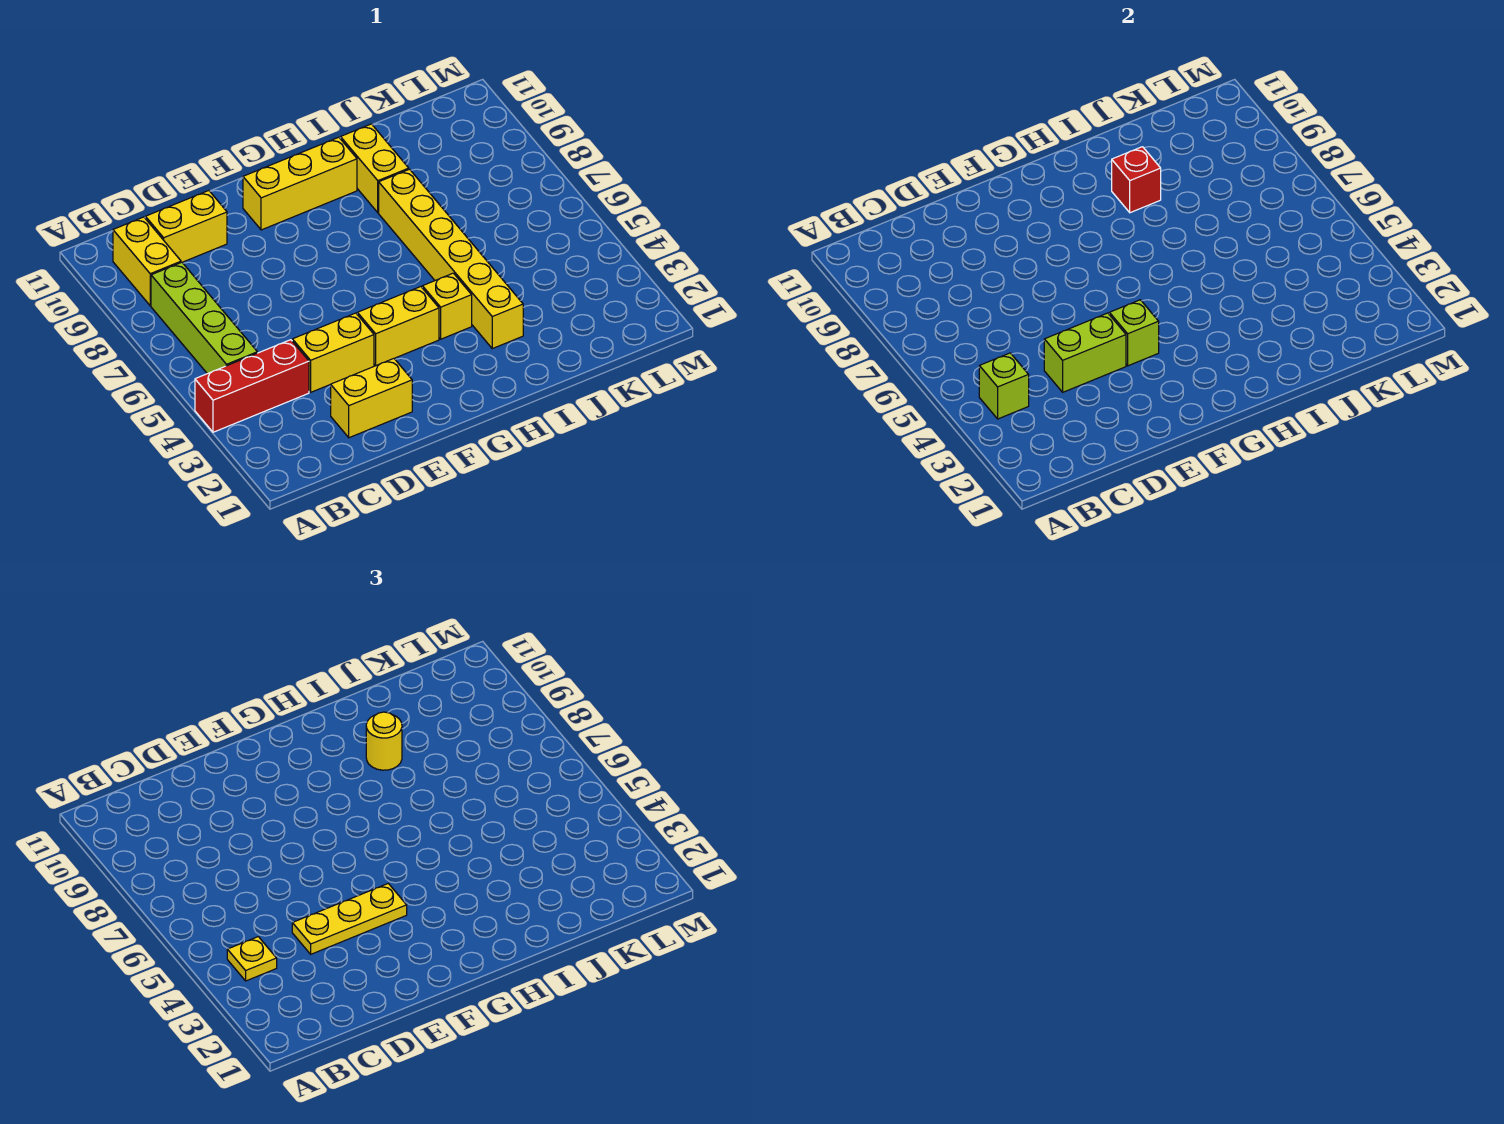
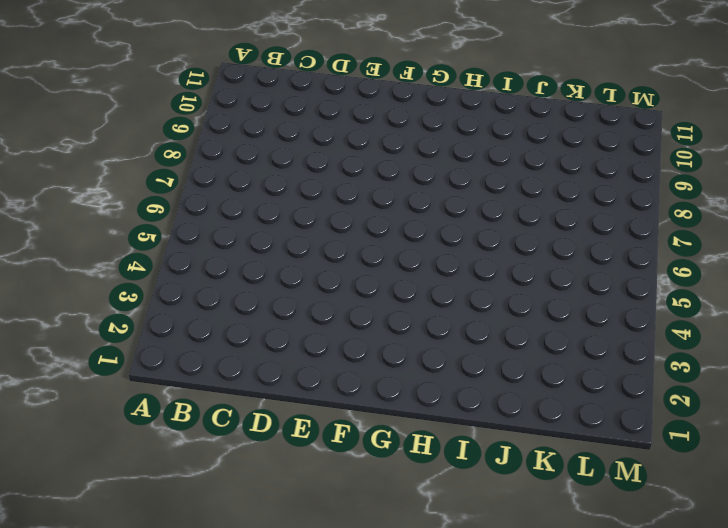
none -> red 1x3 brick [195,340,309,432]
none -> lime 1x4 brick [151,262,257,374]
none -> yellow 1x2 brick [113,217,181,306]

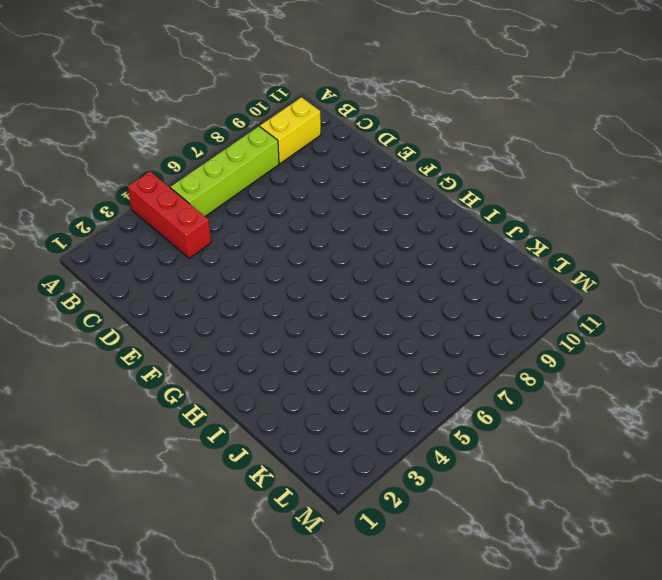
none -> yellow 1x2 brick [145,191,227,262]
none -> yellow 1x2 brick [331,359,412,438]
none -> yellow 1x2 brick [292,313,374,392]

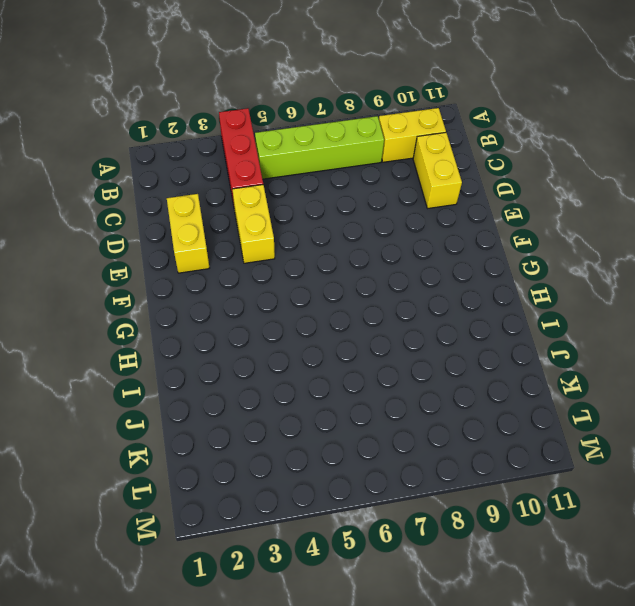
none -> yellow 1x2 brick [357,287,439,366]
none -> yellow 1x3 brick [243,137,357,230]
none -> yellow 1x1 brick [422,273,472,339]

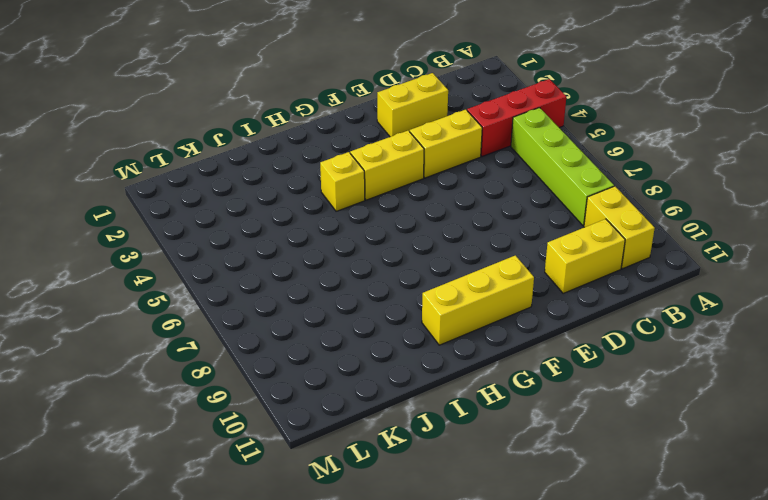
none -> yellow 1x6 brick [379,169,523,349]
none -> yellow 1x2 brick [341,124,409,213]
none -> lime 1x1 brick [979,353,1029,419]

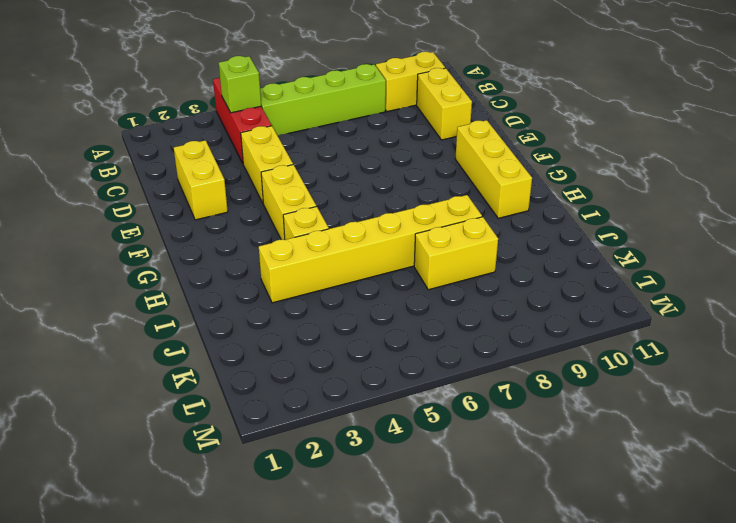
yellow 1x2 brick [414,217,498,290] -> yellow 1x2 brick moved to [341,124,409,213]
none -> lime 1x2 brick [1044,313,1126,392]
none -> lime 1x1 brick [1109,300,1159,366]
none -> red 1x1 brick [1112,147,1161,213]

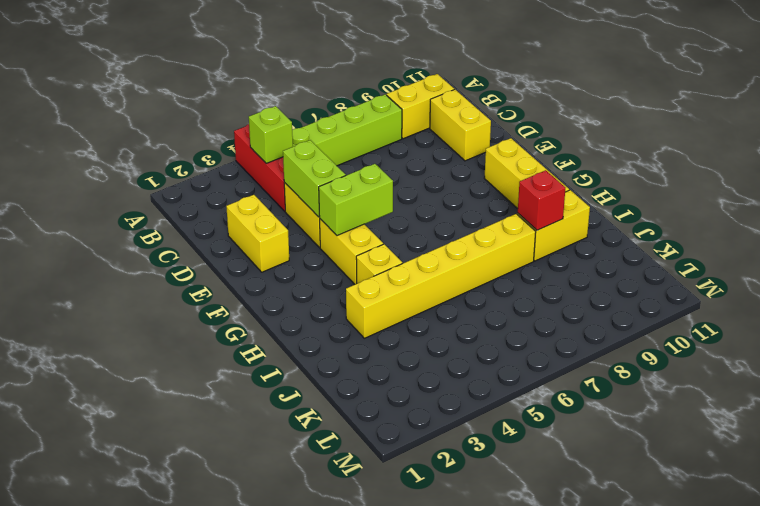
lime 1x2 brick [319,164,393,236] -> lime 1x1 brick [1109,300,1159,366]
none -> yellow 1x1 plate [227,937,277,981]
none -> yellow 1x3 plate [292,883,407,954]
none -> yellow 1x1 round brick [366,712,402,770]

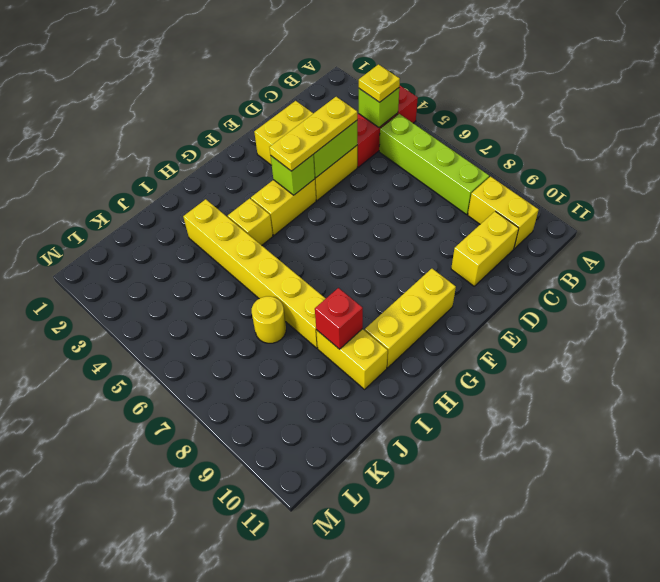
yellow 1x1 round brick [252,296,286,343] -> yellow 1x1 round brick moved to [366,712,402,770]

